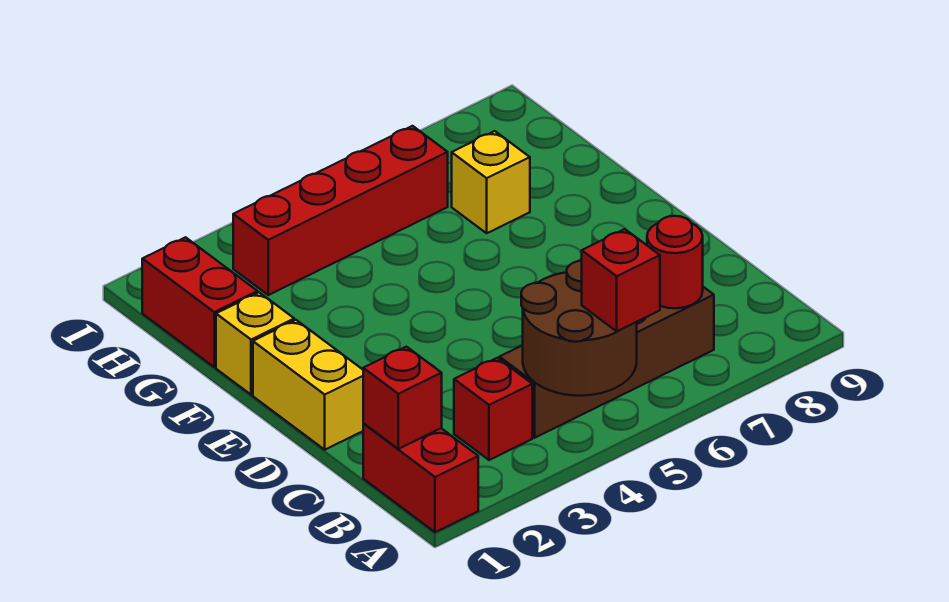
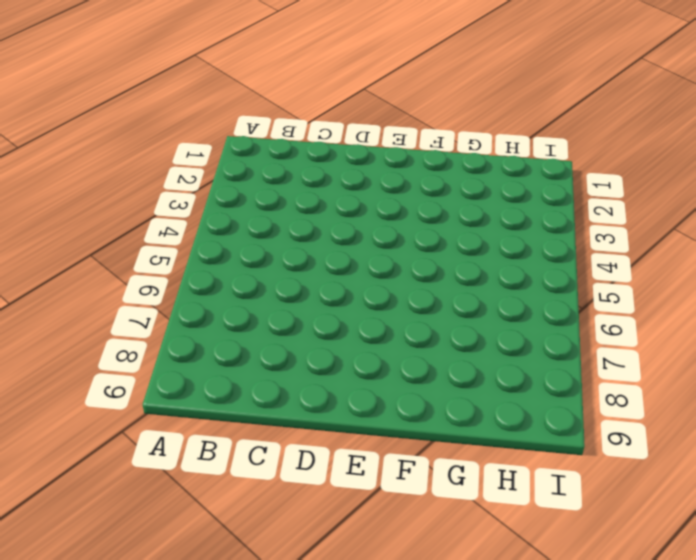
none -> red 1x2 brick [363,424,478,532]
none -> red 1x1 brick [454,358,532,460]
none -> brown 1x4 brick [499,287,714,438]

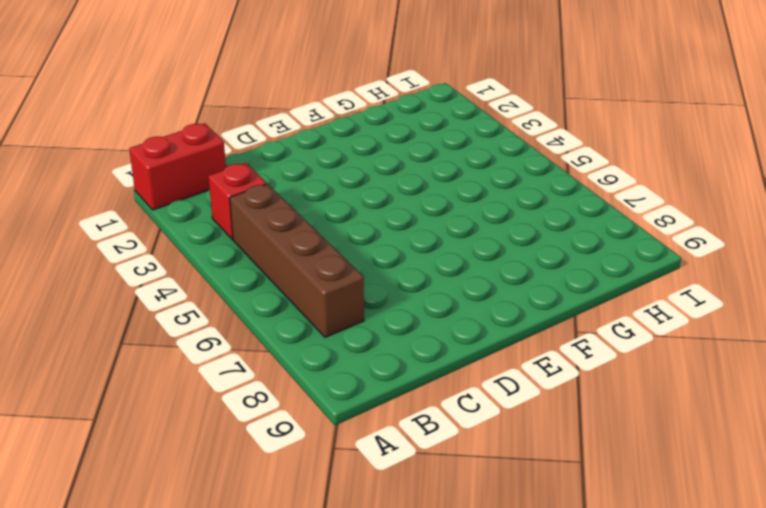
none -> yellow 1x2 brick [253,320,364,450]
none -> yellow 1x1 brick [216,292,294,395]
none -> red 1x2 brick [142,237,257,367]

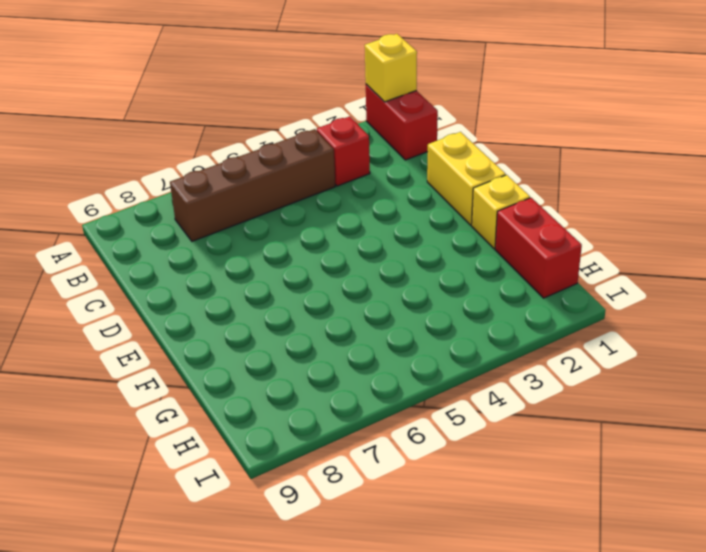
yellow 1x1 brick [365,34,417,102] -> yellow 1x1 brick moved to [452,131,530,233]
none -> red 1x4 brick [233,126,448,295]
none -> brown 2x2 round brick [521,261,637,396]
none -> red 1x1 brick [363,347,442,449]

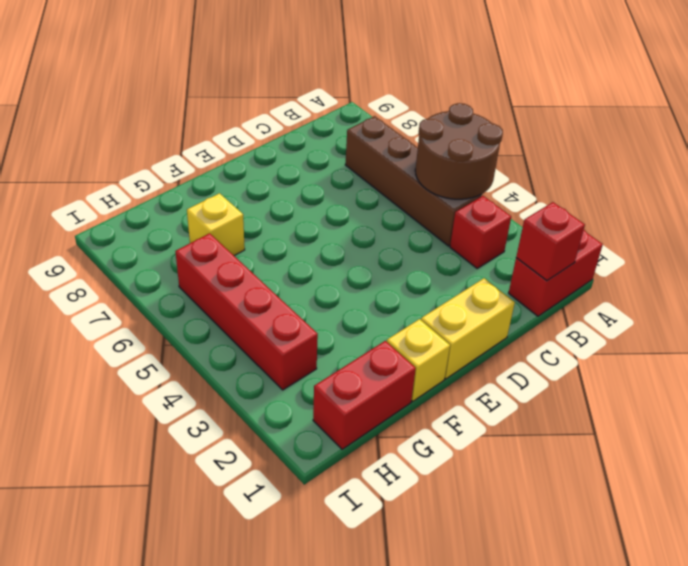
none -> red 1x1 round brick [647,216,703,308]
none -> red 1x1 brick [582,229,660,331]

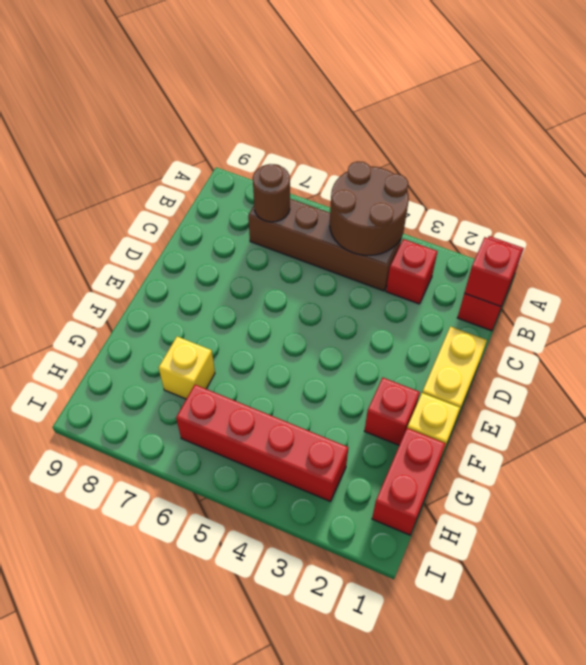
brown 1x1 round brick [253,164,290,222] -> red 1x1 round brick [647,216,703,308]
red 1x1 brick [365,378,420,445] -> red 1x1 brick moved to [582,229,660,331]

